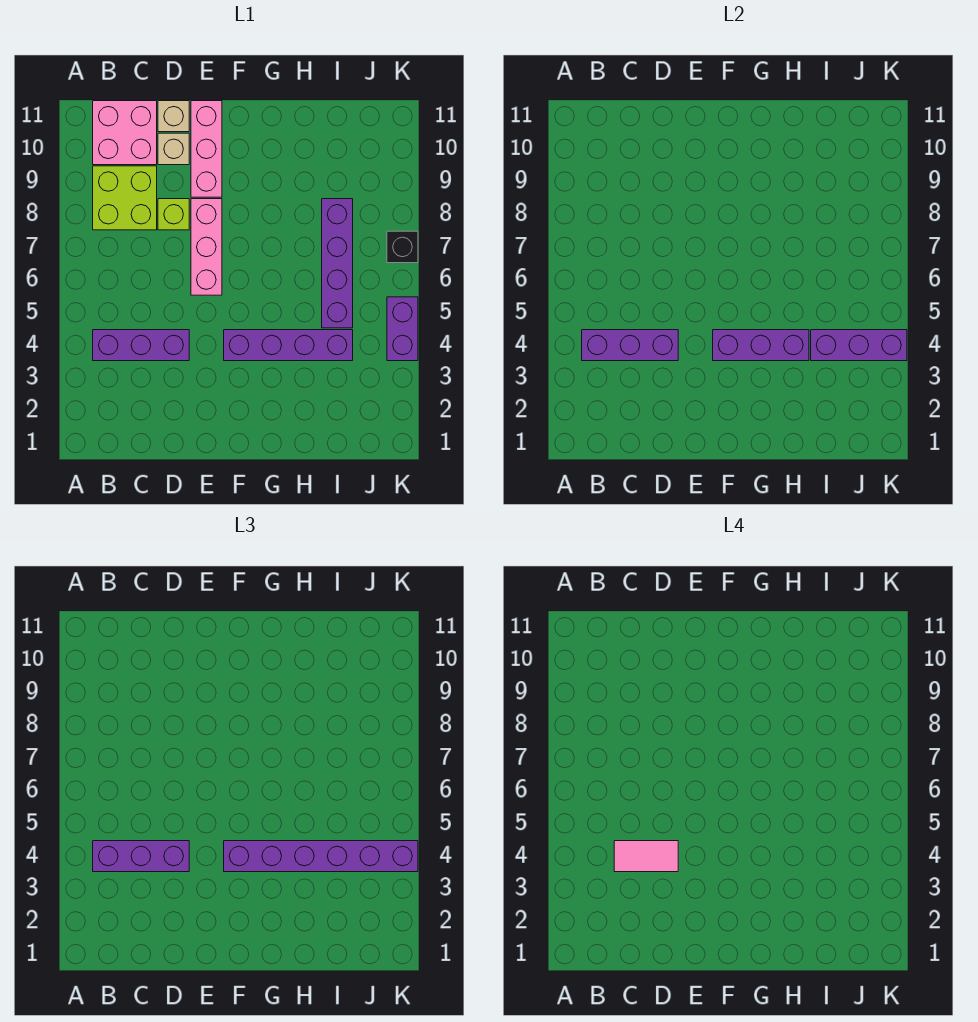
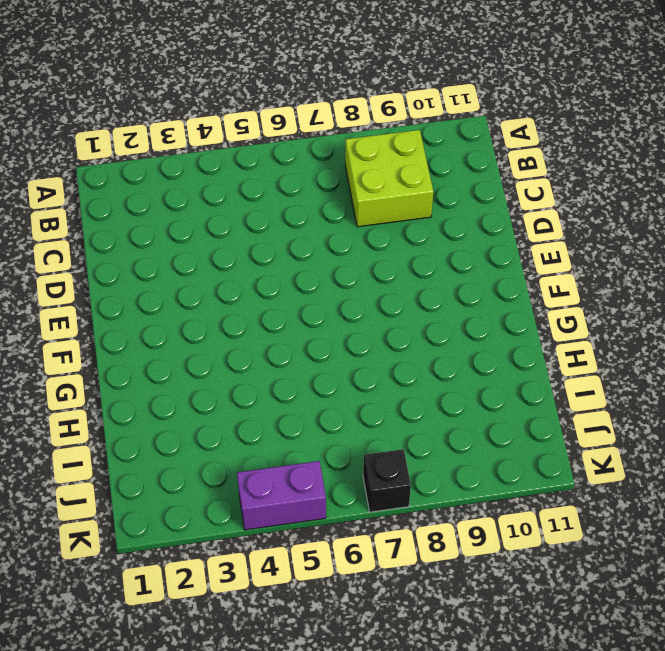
none -> purple 1x3 brick [93,330,189,361]
none -> pink 2x2 brick [93,101,157,165]
none -> lime 1x1 brick [158,199,189,230]

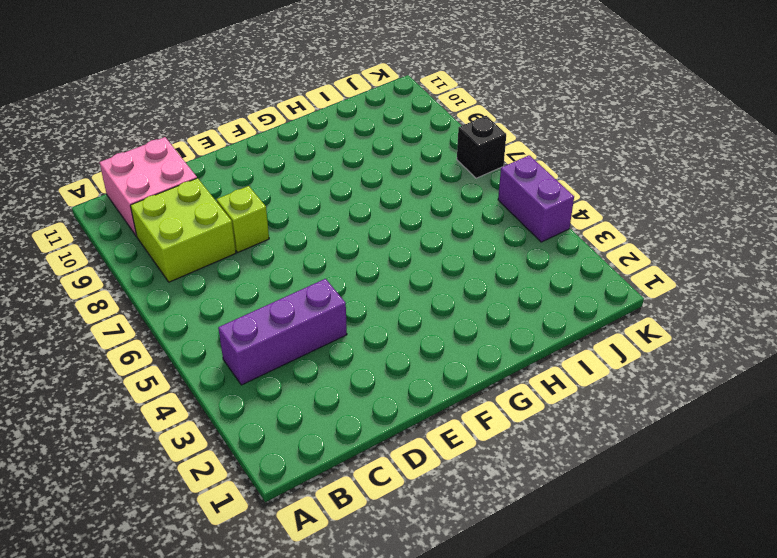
none -> tan 1x1 brick [158,133,189,165]
none -> tan 1x1 brick [158,101,189,132]
none -> pink 1x3 brick [191,199,222,295]

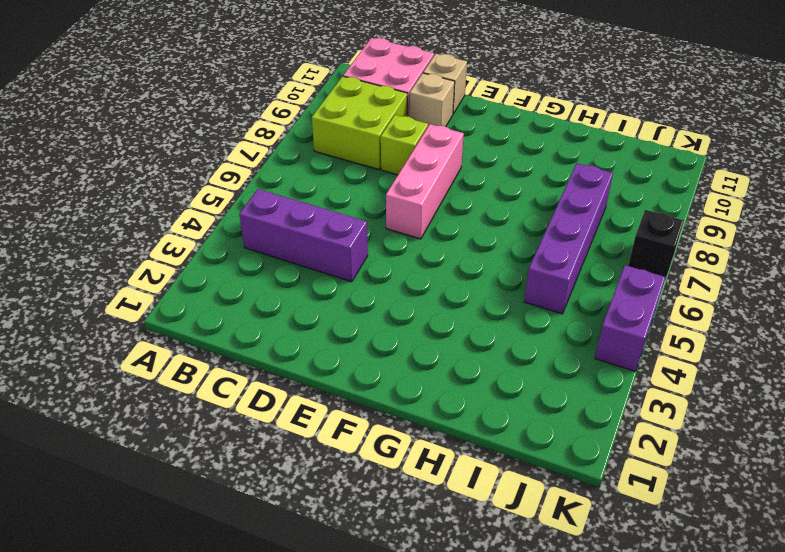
none -> pink 1x3 brick [191,101,222,197]
none -> purple 1x4 brick [224,330,353,361]
none -> purple 1x3 brick [582,330,678,361]

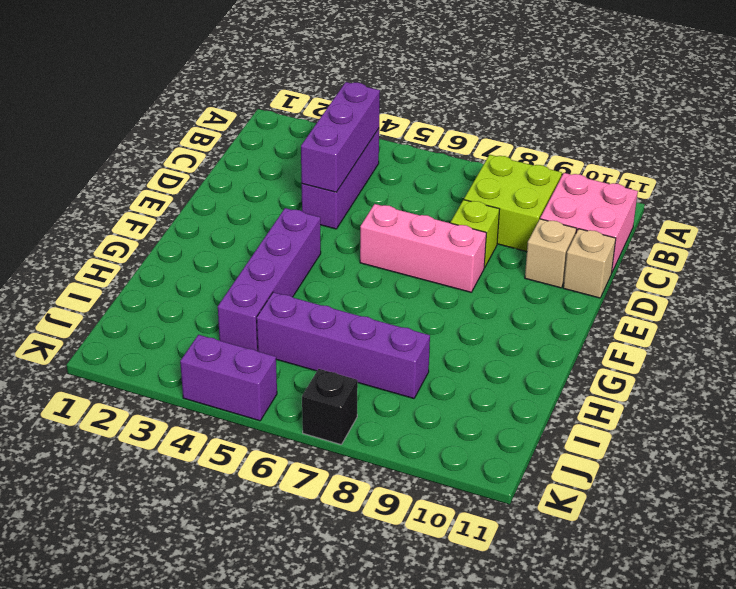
none -> pink 1x3 brick [191,101,222,197]
none -> purple 1x3 brick [713,330,809,361]
none -> purple 1x3 brick [811,330,907,361]

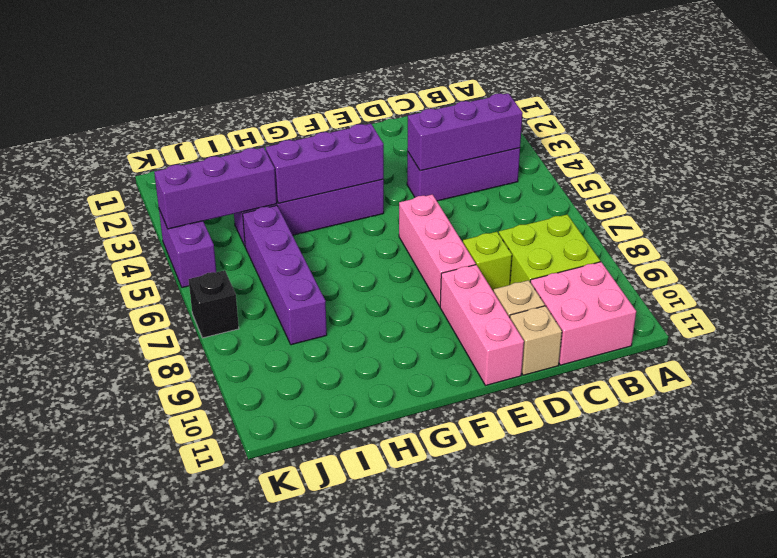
none -> purple 1x3 brick [93,841,189,872]
none -> purple 1x6 brick [224,841,418,872]
none -> pink 1x2 tile [614,841,678,872]

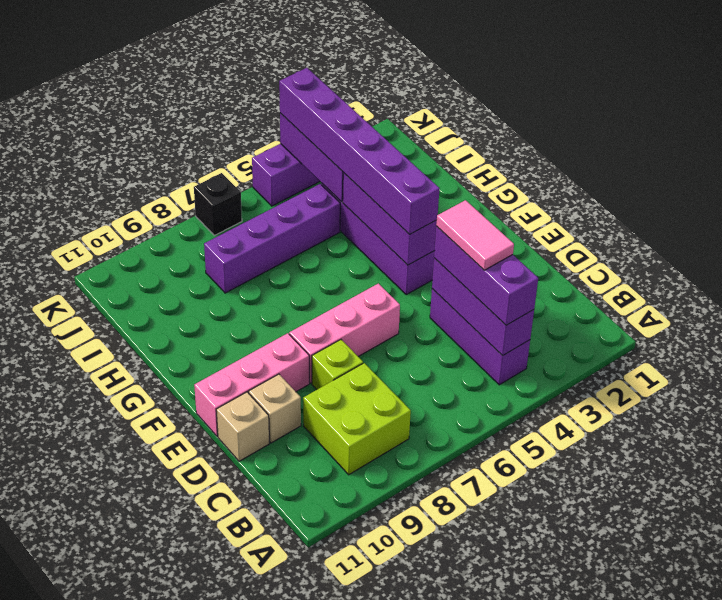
none -> pink 2x2 brick [93,101,157,165]

